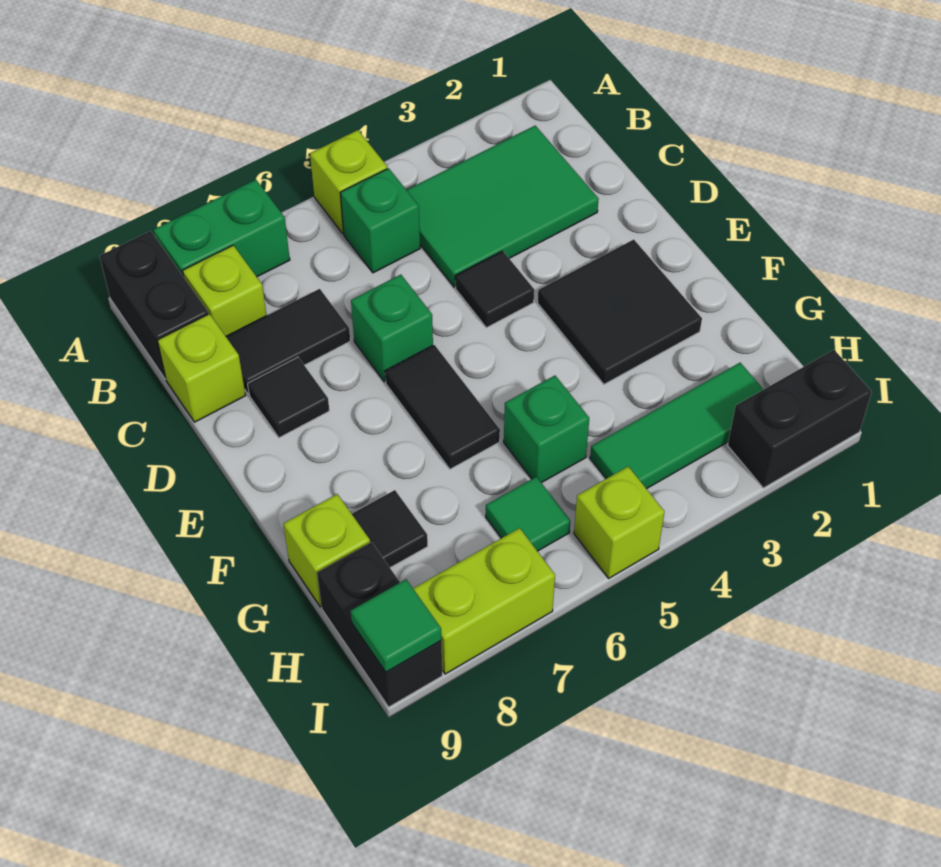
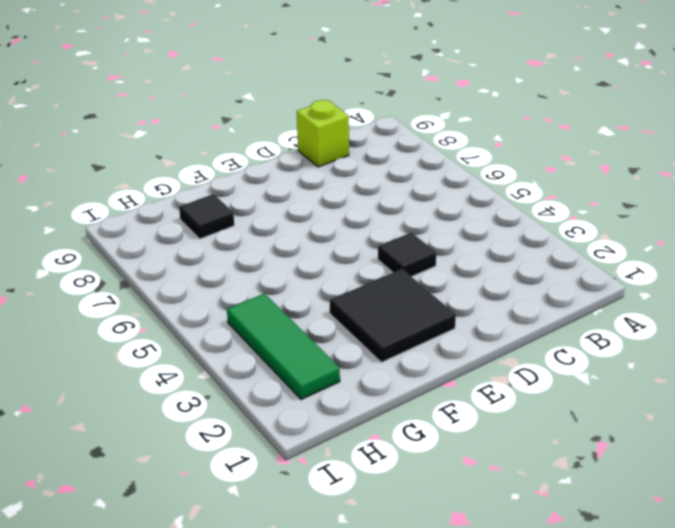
none -> lime 1x1 brick [310,130,387,233]
none -> green 1x2 brick [154,180,290,277]
none -> black 1x2 brick [100,231,208,379]

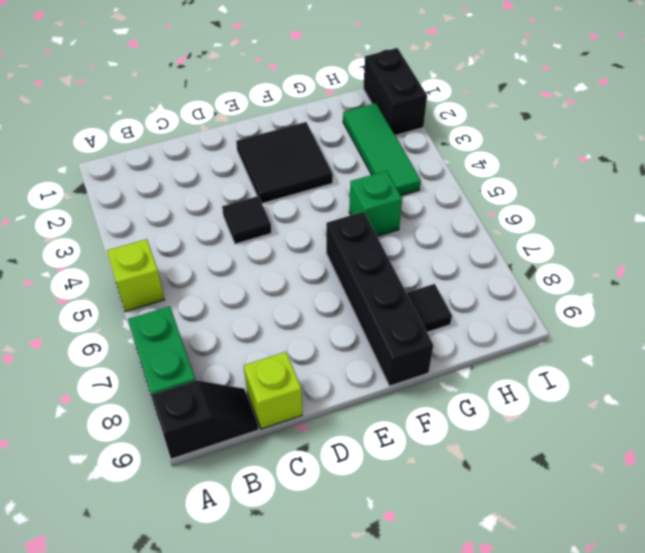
black 1x2 slope [151,380,259,459] -> black 1x2 brick [100,231,208,379]
black 1x4 brick [326,212,433,386] -> black 1x2 tile [385,345,500,469]
none -> green 2x3 tile [407,126,599,287]
none -> green 1x1 brick [340,168,420,273]
none -> lime 1x1 brick [183,245,267,336]

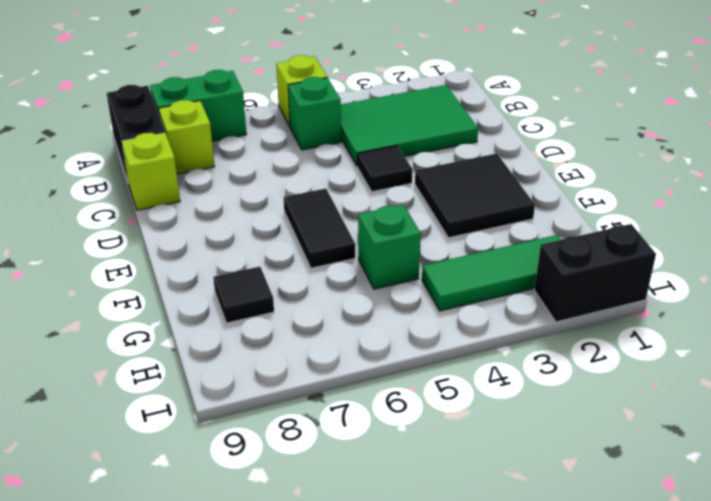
none -> black 1x2 tile [226,289,350,394]
none -> green 1x1 brick [351,274,433,382]
none -> black 1x1 tile [248,357,329,438]

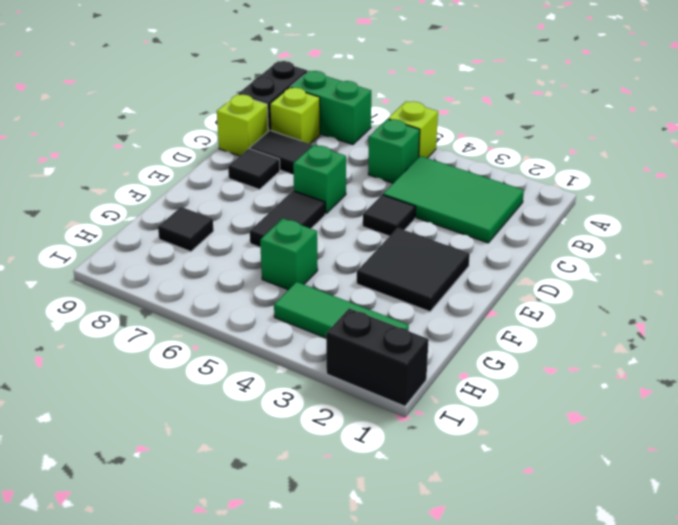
none -> lime 1x1 brick [283,494,370,607]
none -> green 1x1 tile [486,477,571,551]
none -> black 1x2 brick [317,542,442,707]

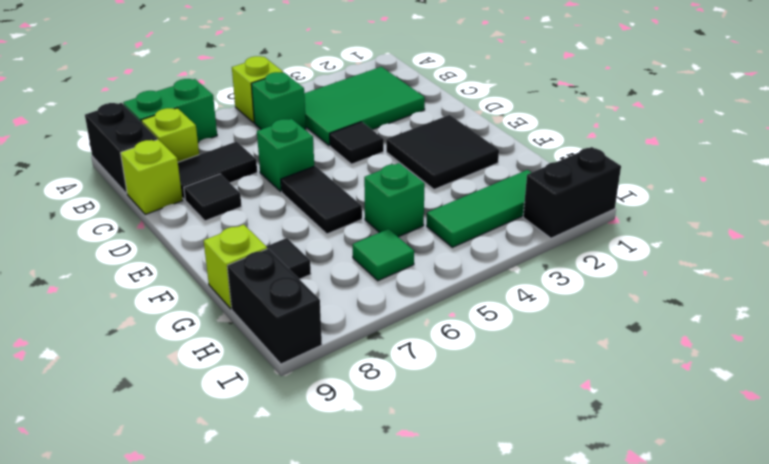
none -> lime 1x1 brick [574,467,664,578]
none -> lime 1x2 brick [413,528,555,674]
none -> green 1x1 tile [350,579,441,672]

